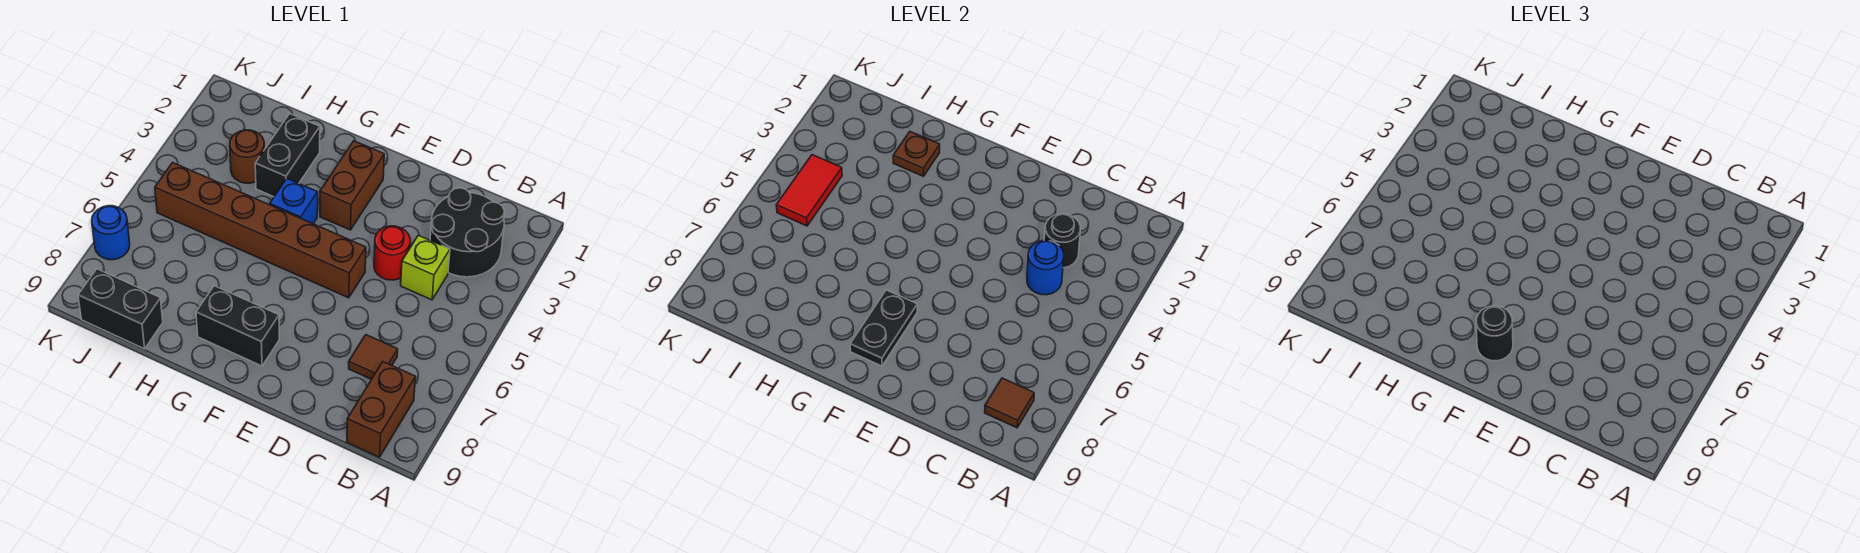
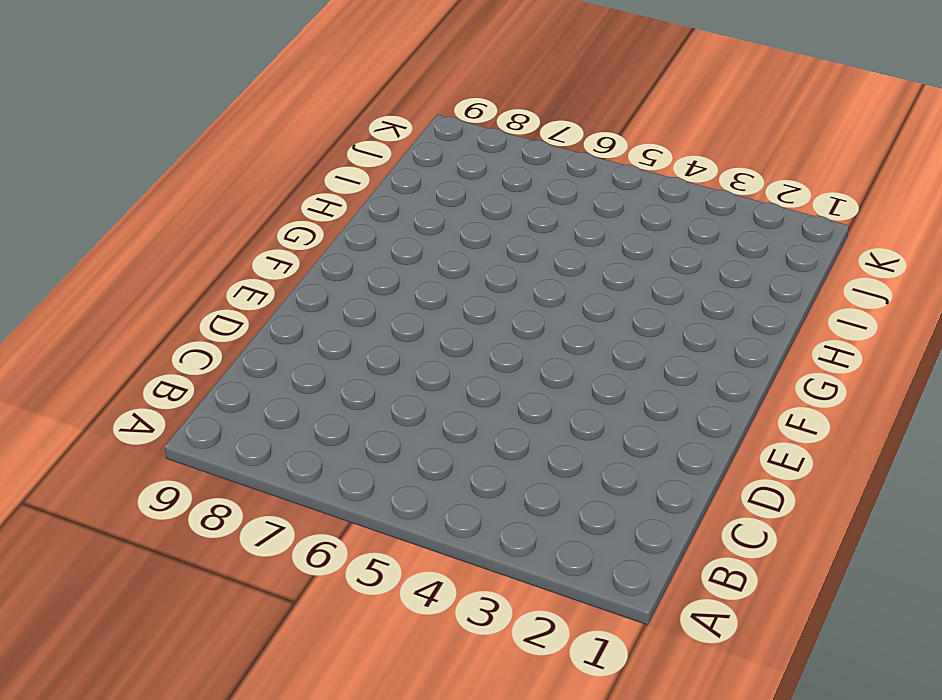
none -> black 2x2 round brick [430,188,504,277]
none -> brown 1x2 brick [347,362,415,457]
none -> lime 1x1 brick [401,235,450,300]

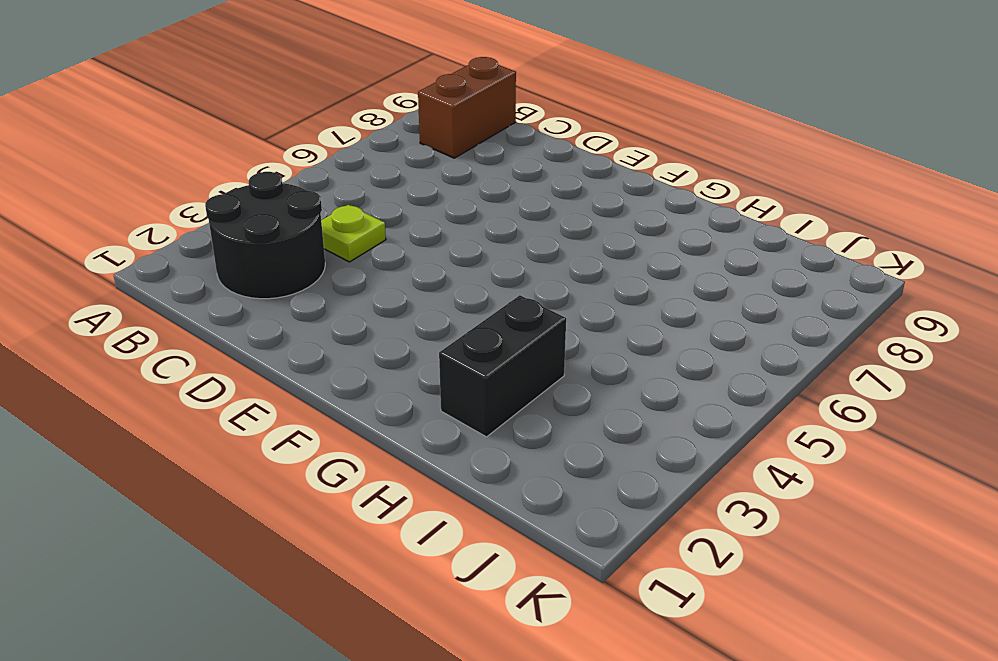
lime 1x1 plate [321,205,386,262] -> lime 1x1 brick [401,235,450,300]
none -> brown 1x1 tile [349,335,398,379]
none -> red 1x1 round brick [374,226,410,280]
none -> brown 1x6 brick [155,163,366,298]

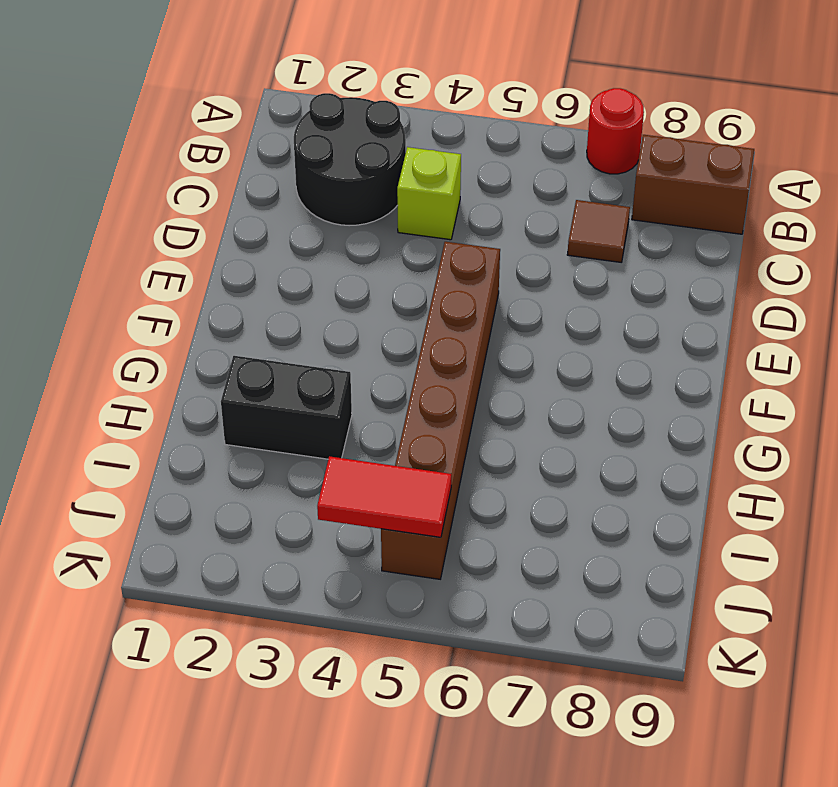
red 1x1 round brick [587,88,644,174] -> red 1x1 round brick moved to [374,226,410,280]
none -> brown 1x2 brick [320,141,384,230]
none -> black 1x2 brick [196,286,279,366]
none -> blue 1x1 brick [270,179,318,224]

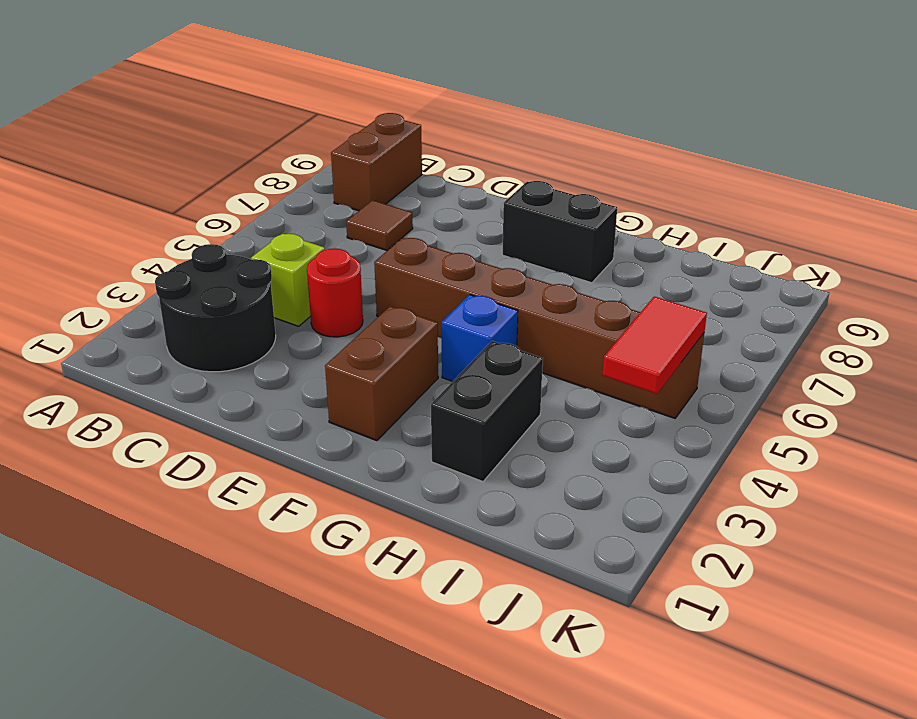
none -> brown 1x1 round brick [230,130,264,183]
none -> black 1x2 brick [78,269,163,349]
none -> blue 1x1 round brick [92,206,130,260]

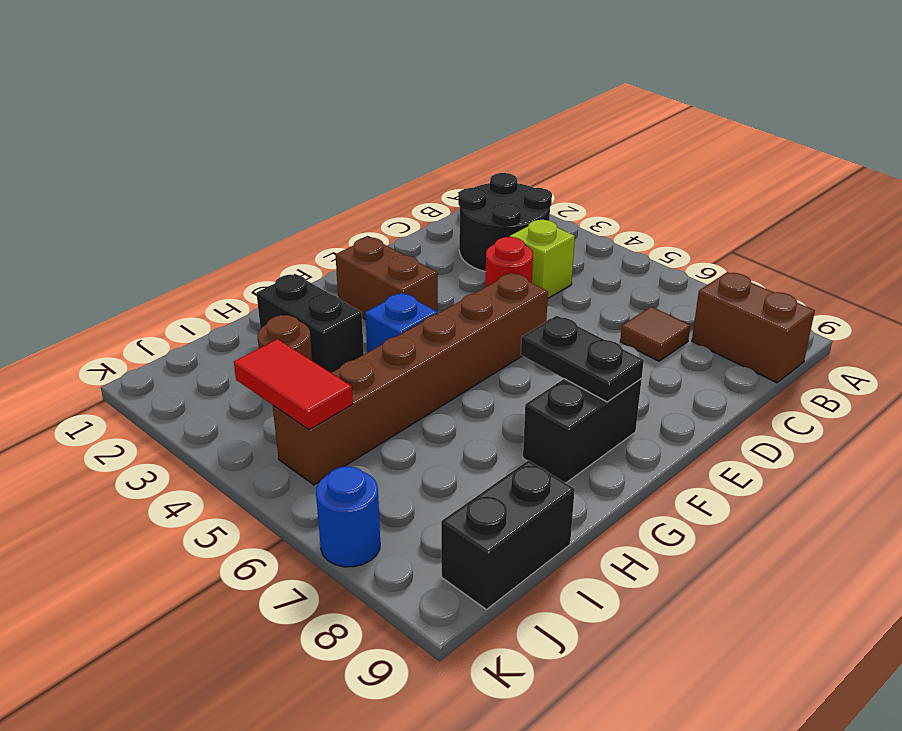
none -> brown 1x1 tile [985,378,1034,428]
none -> black 1x1 round brick [1044,214,1080,268]
none -> blue 1x1 round brick [1027,241,1064,295]

